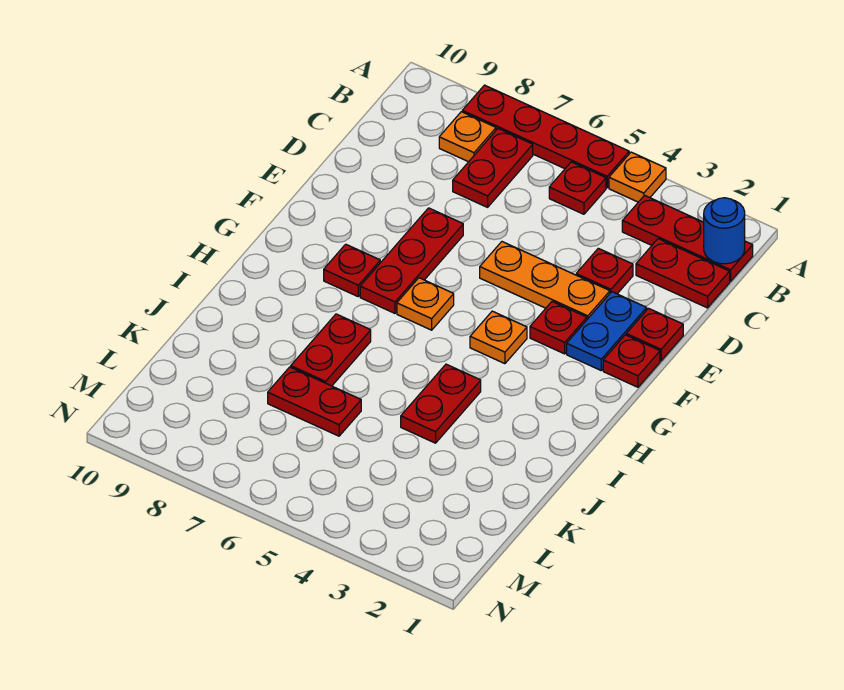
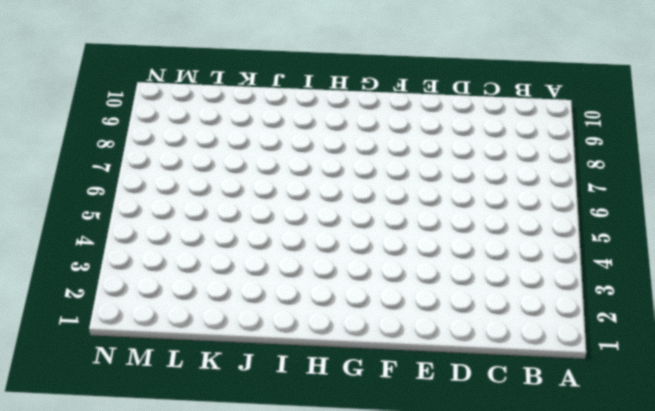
none -> orange 1x1 plate [609,152,666,202]
none -> red 1x4 plate [462,85,629,188]
none -> red 1x3 plate [622,195,753,281]

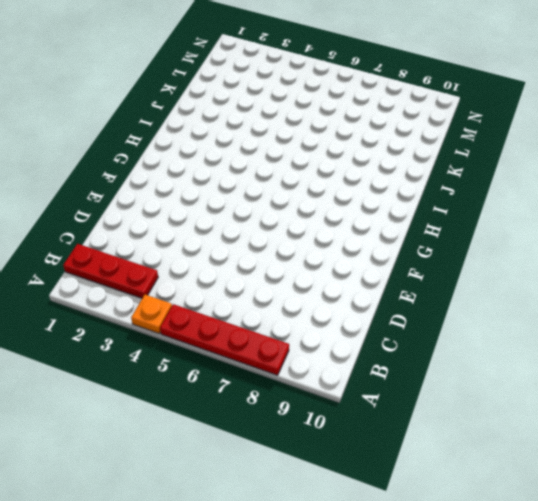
none -> red 1x1 plate [549,162,606,214]
none -> red 1x2 plate [453,129,533,207]
none -> orange 1x1 plate [439,112,496,162]

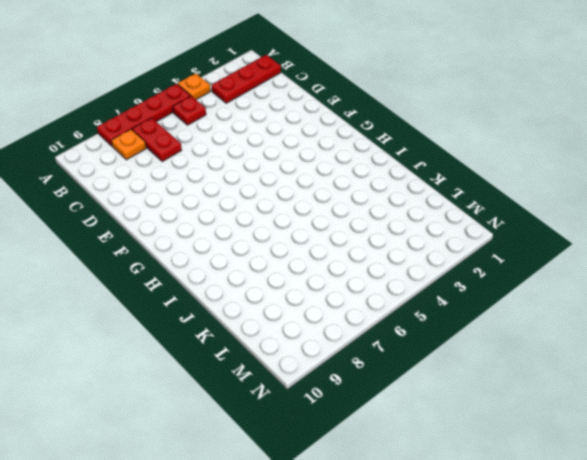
none -> red 1x2 plate [636,239,730,308]
none -> red 1x1 plate [576,248,633,294]
none -> red 1x1 plate [626,308,683,361]

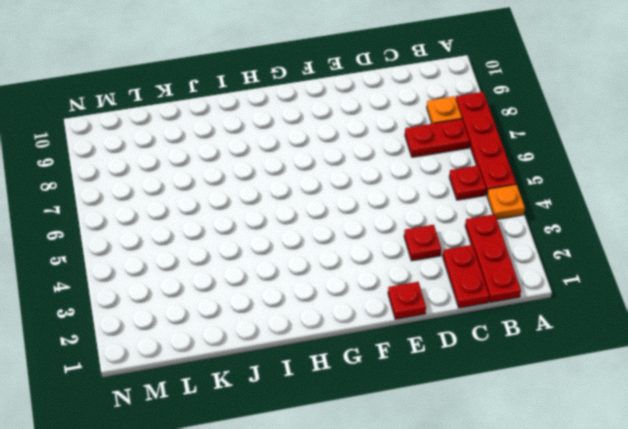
none -> blue 1x2 plate [567,292,647,370]
none -> orange 1x3 plate [480,242,610,319]
none -> red 1x3 plate [360,208,463,313]

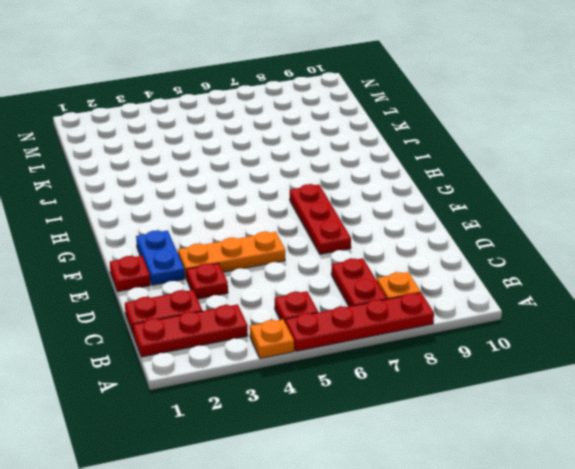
none -> red 1x1 plate [603,335,660,387]
none -> red 1x1 plate [530,302,587,354]
none -> orange 1x1 plate [470,311,527,364]

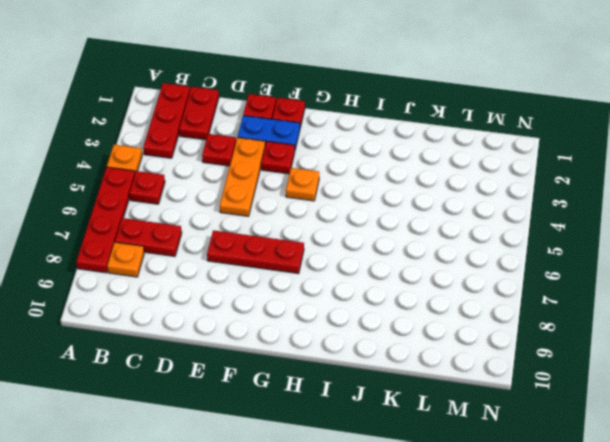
none -> orange 1x1 plate [397,278,454,330]
none -> red 1x1 plate [324,244,380,296]
none -> red 1x2 plate [401,364,481,443]

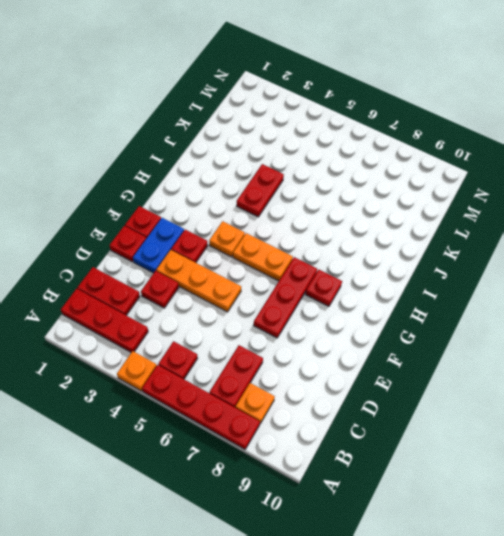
orange 1x2 plate [233,233,293,281] -> orange 1x1 plate [397,278,454,330]
none -> red 1x2 plate [291,314,371,386]
none -> red 1x2 plate [268,367,361,436]
none -> blue 1x1 round brick [704,198,745,264]

